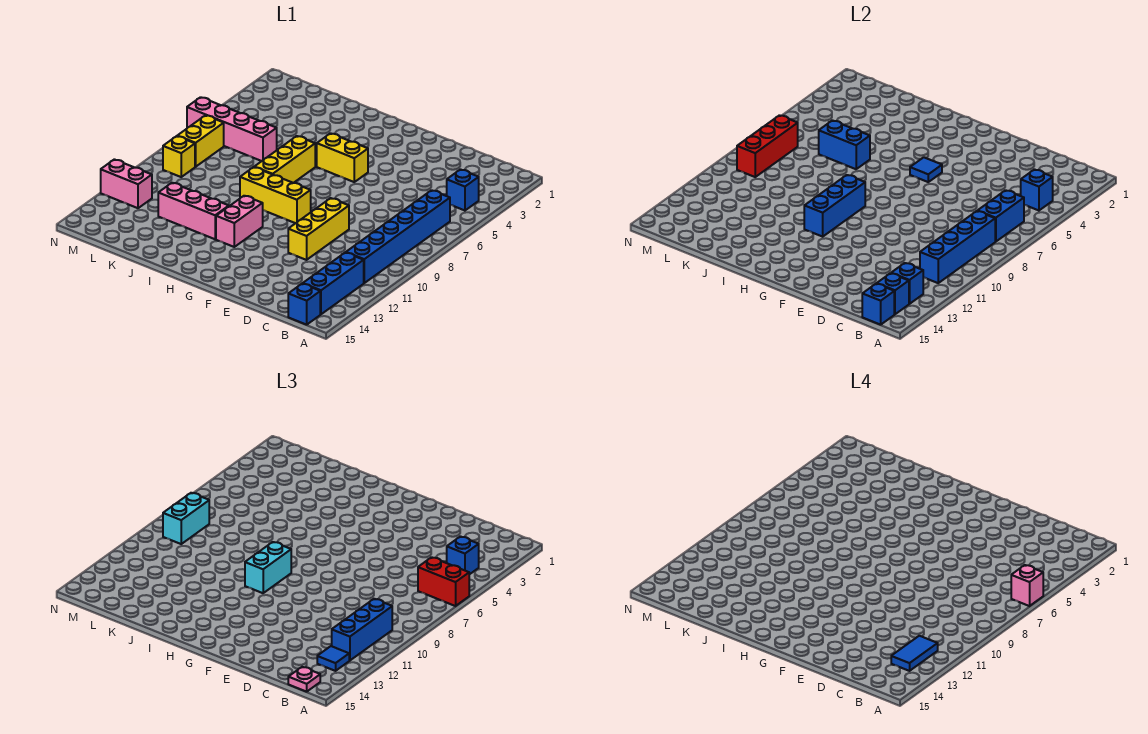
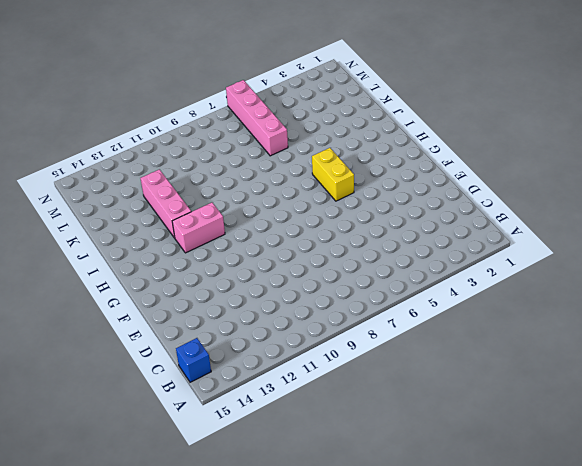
none -> blue 1x1 brick [447,170,479,211]
none -> blue 1x6 brick [346,190,450,283]
none -> blue 1x3 brick [303,253,364,314]
none -> yellow 1x3 brick [288,198,349,260]

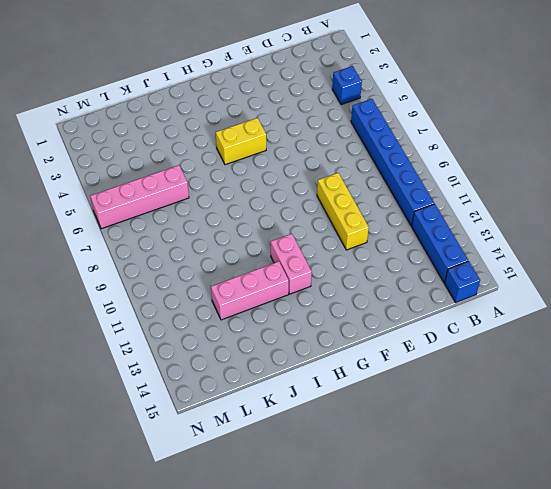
none -> yellow 1x3 brick [240,167,311,223]
none -> yellow 1x3 brick [255,136,315,183]
none -> yellow 1x2 brick [178,115,224,167]
none -> yellow 1x1 brick [163,136,195,177]

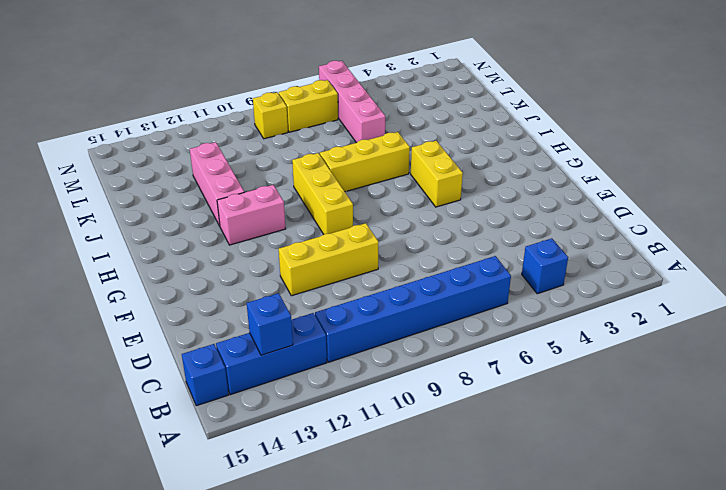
none -> pink 1x2 brick [101,159,152,208]
none -> blue 1x1 brick [1021,170,1053,211]
none -> blue 1x2 brick [978,190,1024,242]
none -> blue 1x4 brick [920,211,995,283]

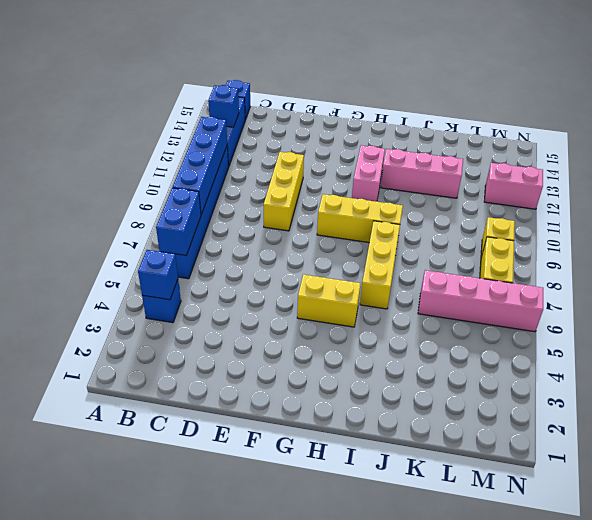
none -> blue 1x1 brick [877,273,909,314]
none -> blue 1x1 brick [862,284,894,325]
none -> blue 1x1 tile [910,157,942,182]
none -> blue 1x3 brick [804,175,865,237]

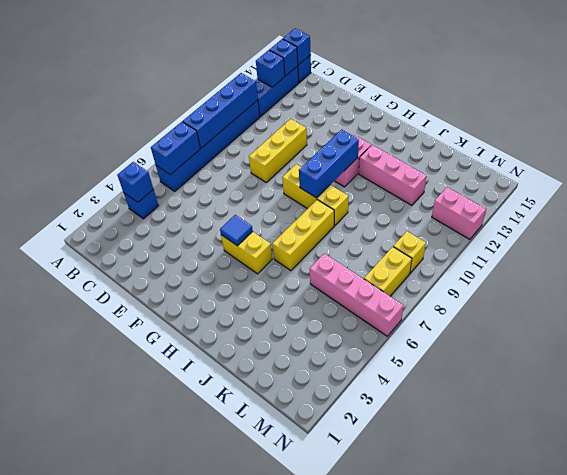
none -> blue 1x2 brick [819,121,870,169]
none -> red 1x3 brick [737,115,798,177]
none -> red 1x2 brick [418,557,469,606]
none -> blue 1x1 brick [447,537,479,575]

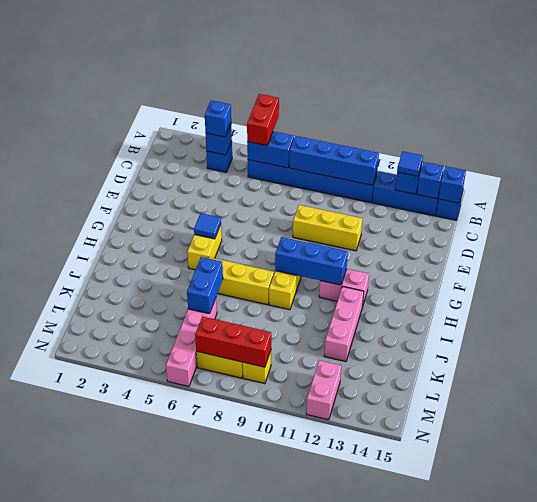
none -> blue 1x3 brick [332,599,392,661]
none -> pink 1x1 plate [288,667,320,692]
none -> cyan 1x2 brick [245,542,291,593]
none -> cyan 1x2 brick [163,493,209,544]

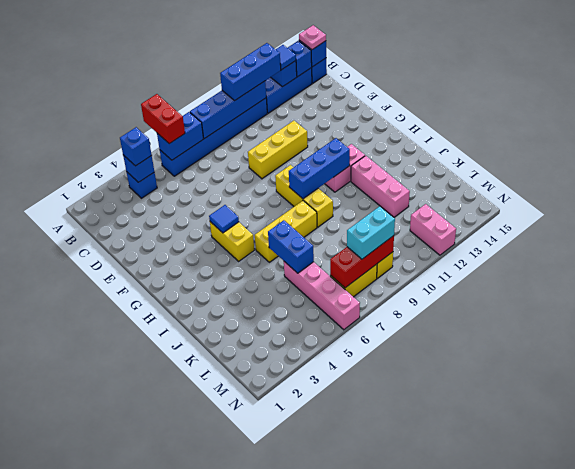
none -> cyan 1x2 brick [245,542,291,593]
none -> pink 1x1 brick [1011,565,1043,606]
none -> blue 1x2 tile [891,636,938,671]

